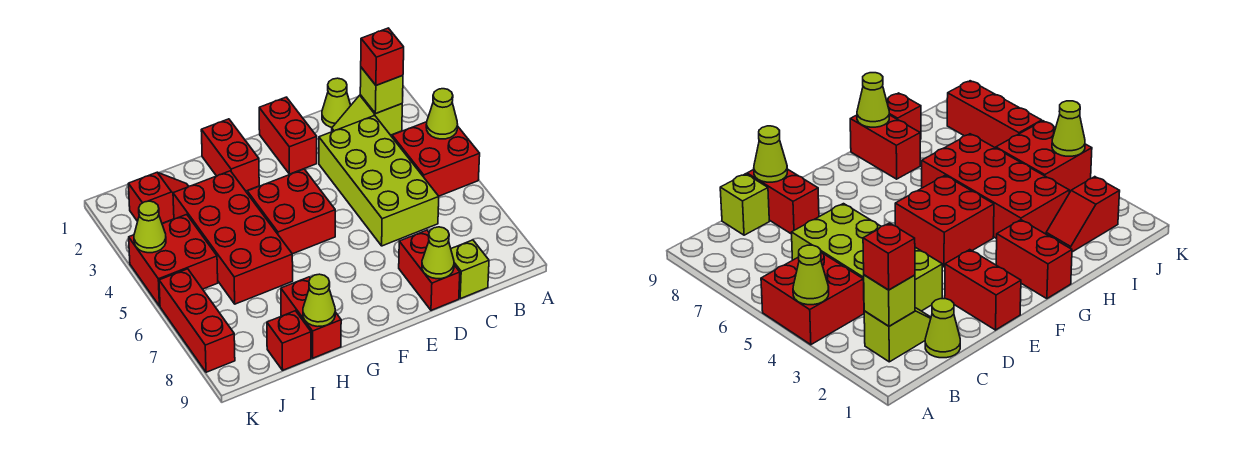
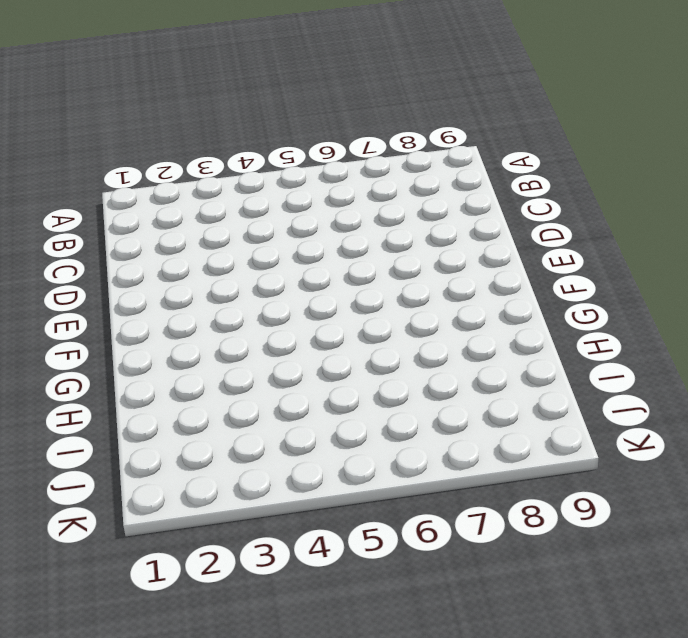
none -> red 2x2 brick [392,122,480,196]
none -> lime 1x2 slope [332,95,402,135]
none -> lime 1x1 cone [322,78,351,127]

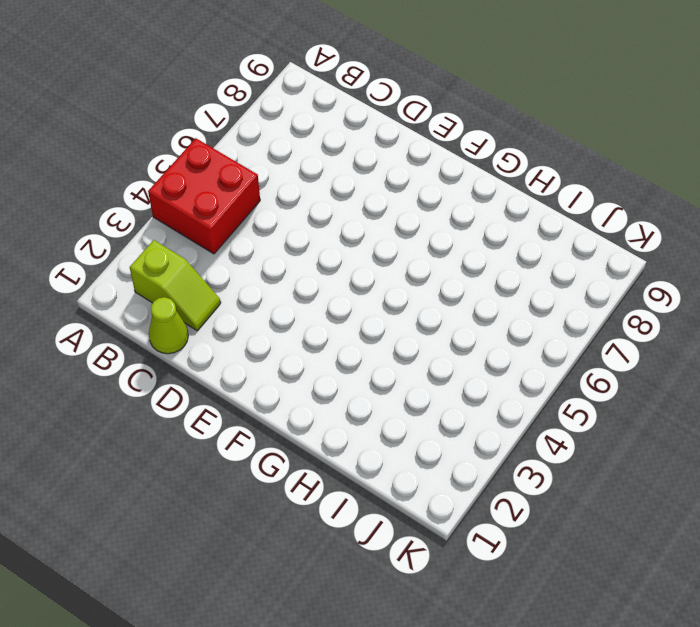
none -> lime 2x4 brick [319,116,439,246]
none -> lime 1x1 brick [451,240,489,299]
none -> red 1x2 brick [399,230,460,310]

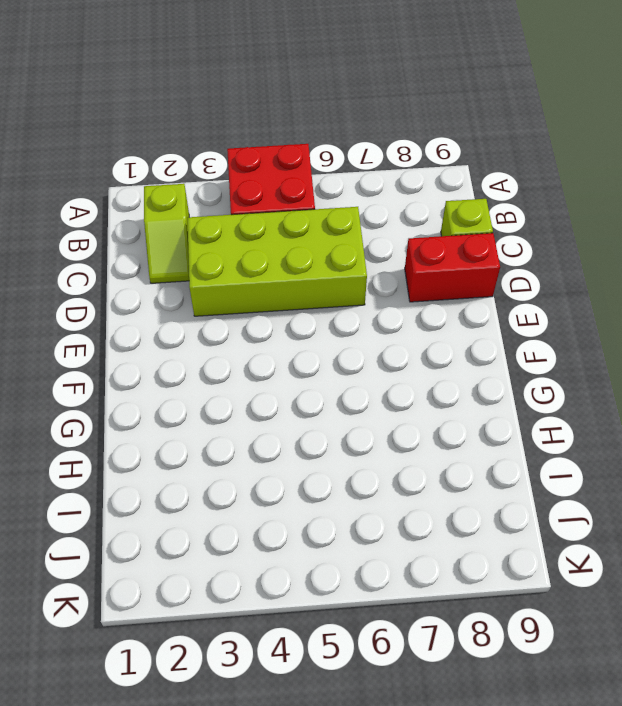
none -> lime 1x1 cone [322,78,351,127]
none -> red 1x2 brick [259,97,317,174]
none -> red 2x2 brick [247,169,335,254]

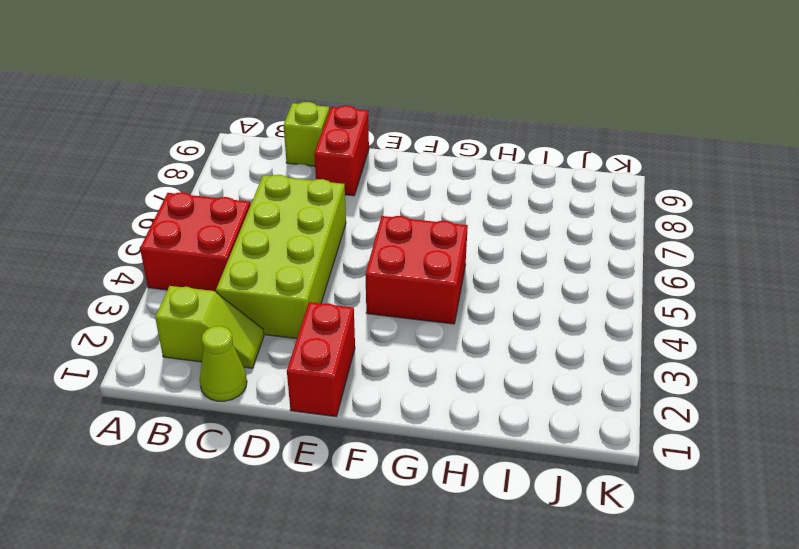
none -> red 1x2 brick [201,119,259,191]
none -> red 2x4 brick [173,171,293,304]
none -> red 1x2 brick [281,277,341,358]

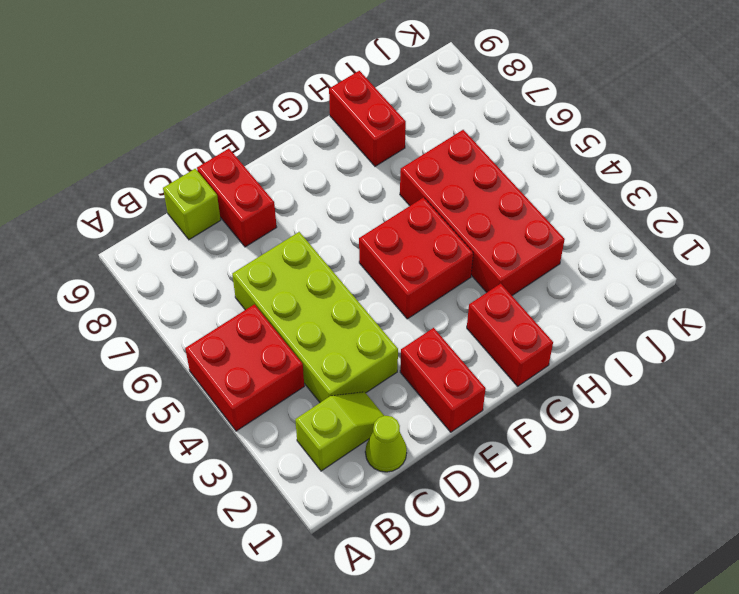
none -> red 1x2 slope [128,172,189,223]
none -> red 1x1 brick [267,311,311,370]
none -> red 2x2 brick [129,214,218,306]

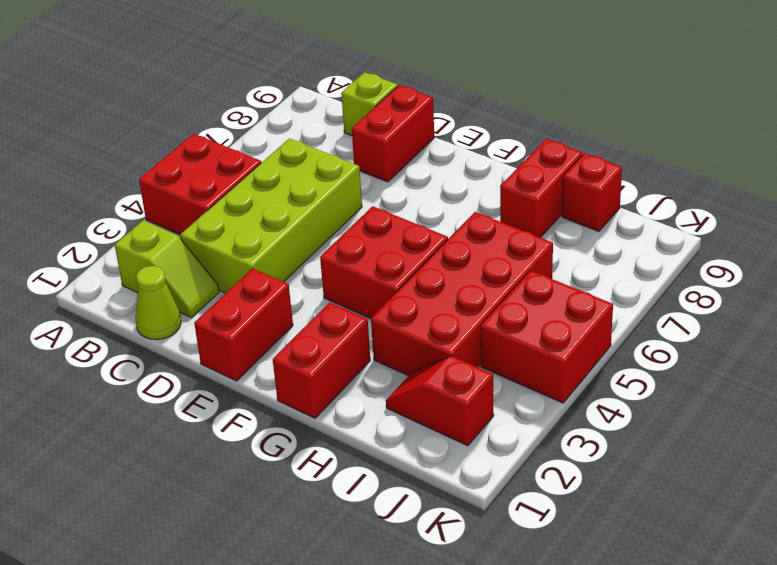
none -> red 1x3 brick [159,269,235,372]
none -> lime 1x1 cone [426,89,458,139]
none -> lime 1x1 brick [360,67,403,113]

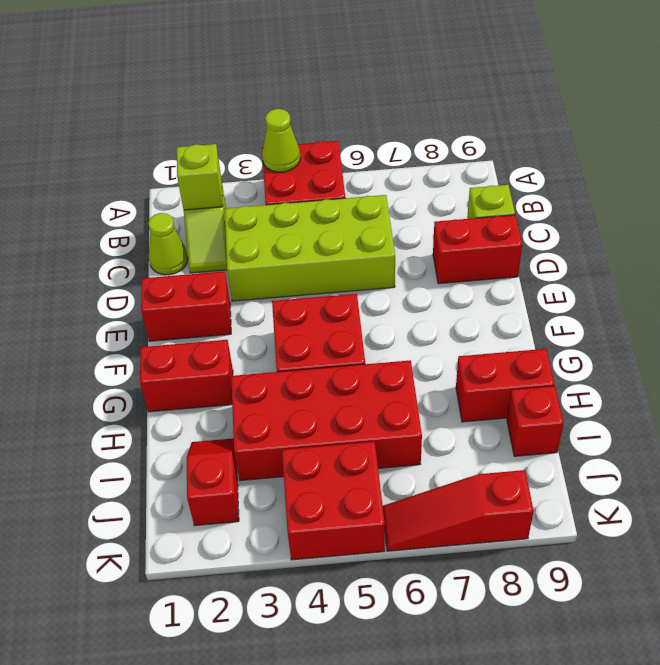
red 1x3 slope [383,470,534,551] -> red 1x3 brick [159,269,235,372]
none -> lime 1x1 cone [422,227,454,279]
none -> lime 1x1 cone [303,274,335,327]
none -> lime 1x1 cone [134,201,166,253]

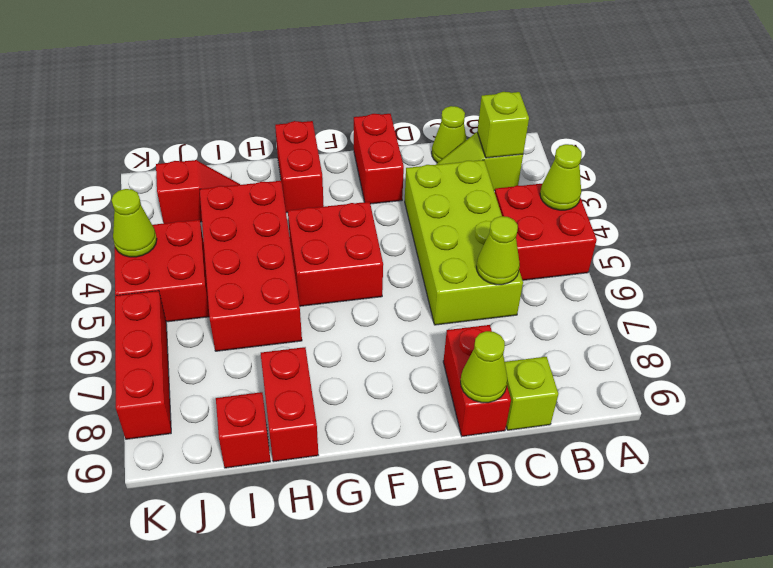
lime 1x1 cone [477,216,520,285] -> lime 1x1 cone moved to [303,274,335,327]
none -> red 1x1 brick [361,28,404,85]

